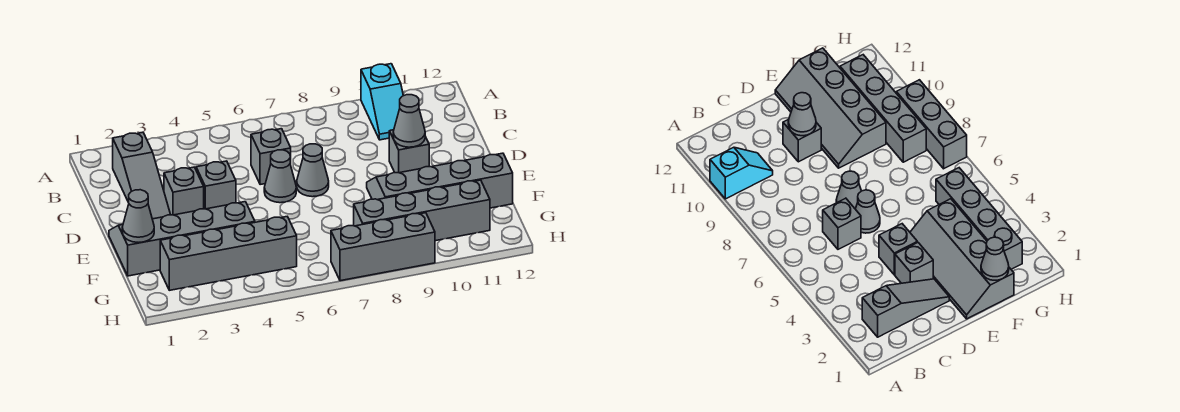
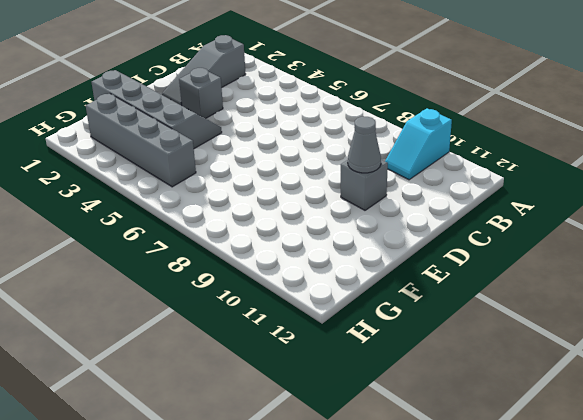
none -> grey 1x1 brick [251,129,291,185]
none -> grey 1x1 brick [196,161,236,209]
none -> grey 1x1 cone [264,150,296,203]

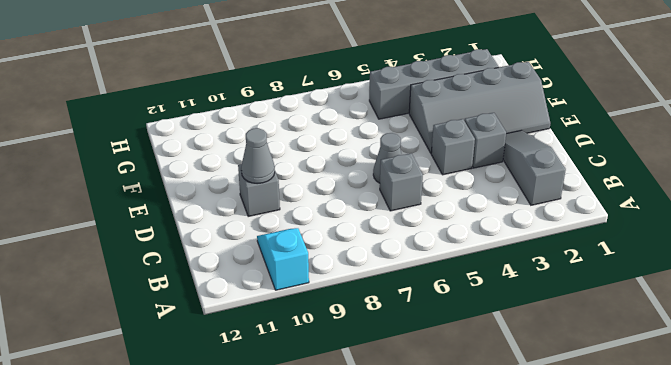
none -> grey 1x1 cone [297,144,329,197]
none -> grey 2x4 slope [367,153,513,208]
none -> grey 1x4 brick [354,180,490,241]

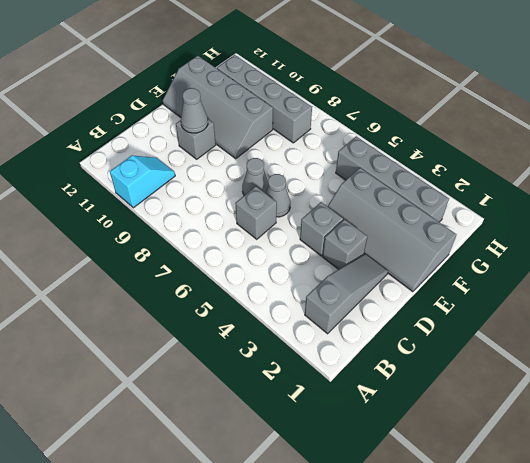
none -> grey 1x3 brick [331,213,435,281]
none -> grey 1x1 cone [122,190,154,242]

